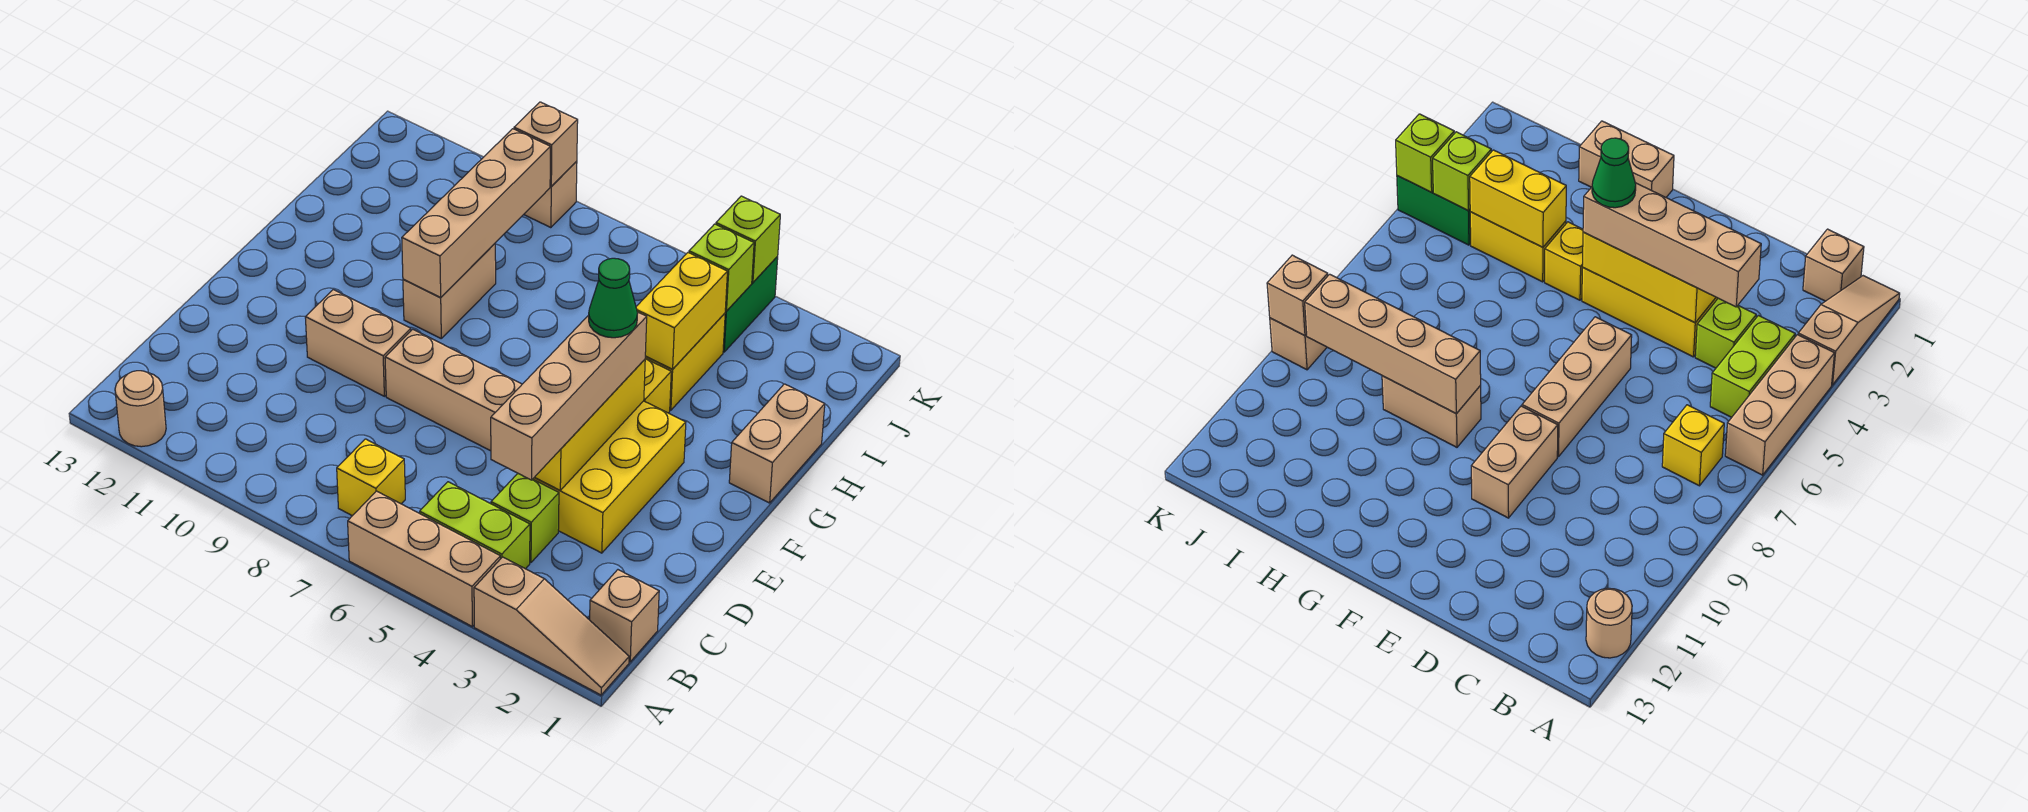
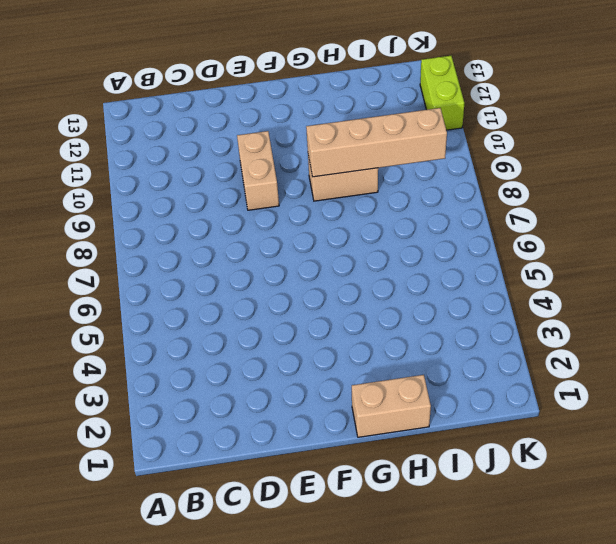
lime 1x2 brick [420,56,464,130] -> lime 1x2 brick moved to [420,482,530,569]
none -> tan 1x3 slope [474,557,629,695]
none -> tan 1x3 brick [348,491,500,626]
none -> tan 1x1 round brick [115,371,166,447]

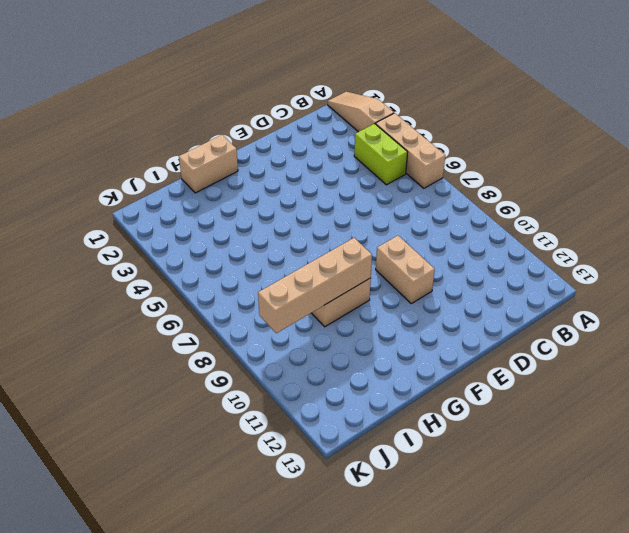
none -> tan 1x1 round brick [115,371,166,447]
none -> tan 1x1 brick [590,570,659,662]
none -> yellow 1x1 brick [337,439,405,516]

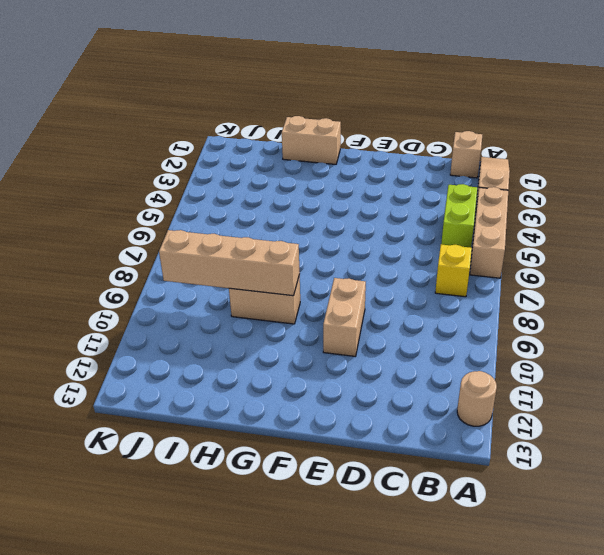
none -> lime 1x1 brick [491,474,559,563]
none -> yellow 2x3 brick [533,401,686,553]
none -> tan 1x3 brick [385,329,522,451]

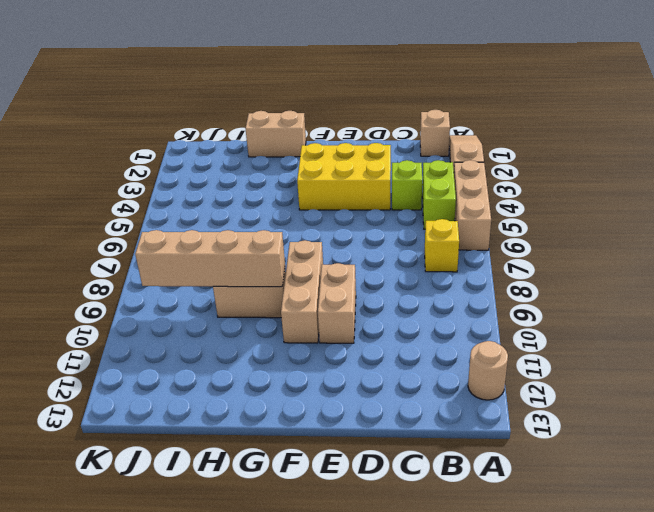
tan 1x3 brick [281,240,323,343] -> tan 1x3 brick moved to [385,329,522,451]
none -> yellow 1x1 brick [644,359,671,413]
none -> yellow 1x2 brick [645,313,725,410]
none -> green 1x2 brick [723,257,778,352]

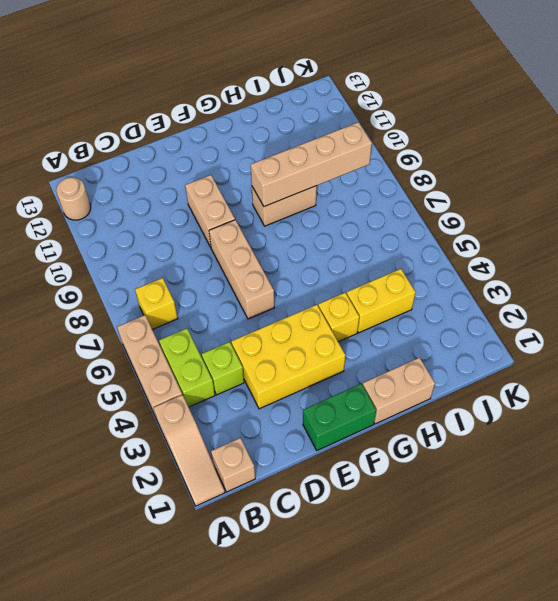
green 1x2 brick [303,384,376,450] -> green 1x2 brick moved to [723,257,778,352]
none -> tan 1x1 brick [524,161,577,228]
none -> yellow 1x3 brick [535,360,645,490]
none -> yellow 1x2 brick [636,253,727,369]

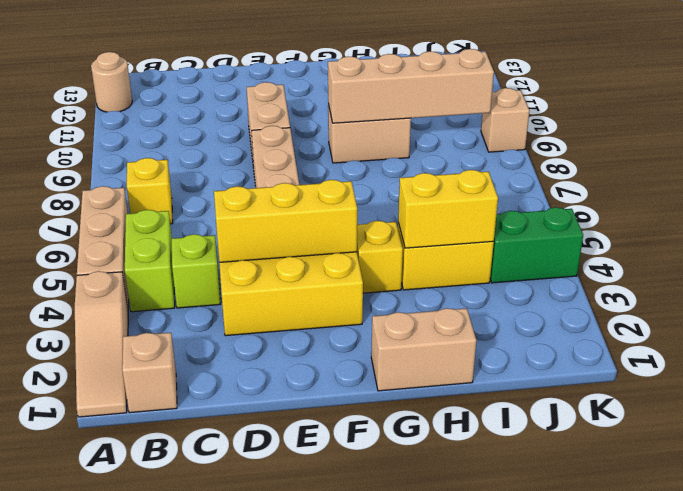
none -> lime 1x1 brick [689,224,754,311]
none -> lime 1x1 brick [716,196,780,283]
none -> tan 1x1 brick [514,102,578,186]

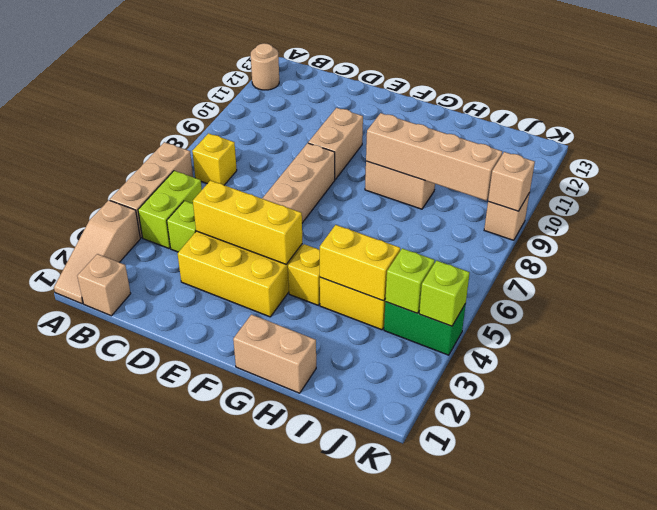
none -> tan 1x4 brick [491,312,647,480]
none -> green 1x1 cone [589,258,638,338]

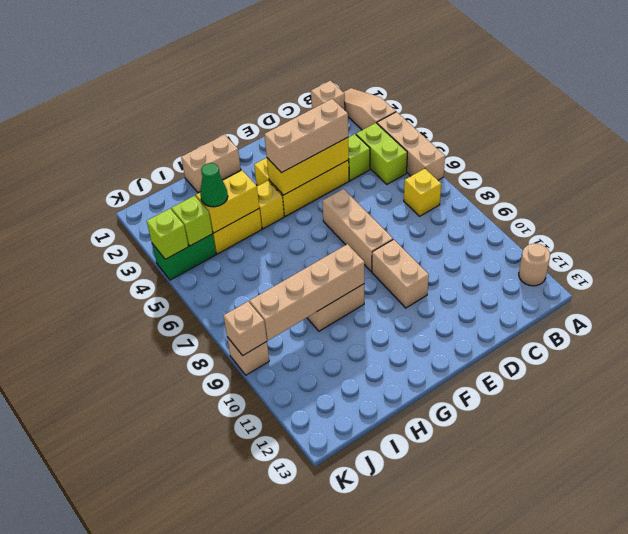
tan 1x3 brick [264,99,348,173] -> tan 1x4 brick [491,312,647,480]
green 1x1 cone [200,163,228,207] -> green 1x1 cone moved to [589,258,638,338]

